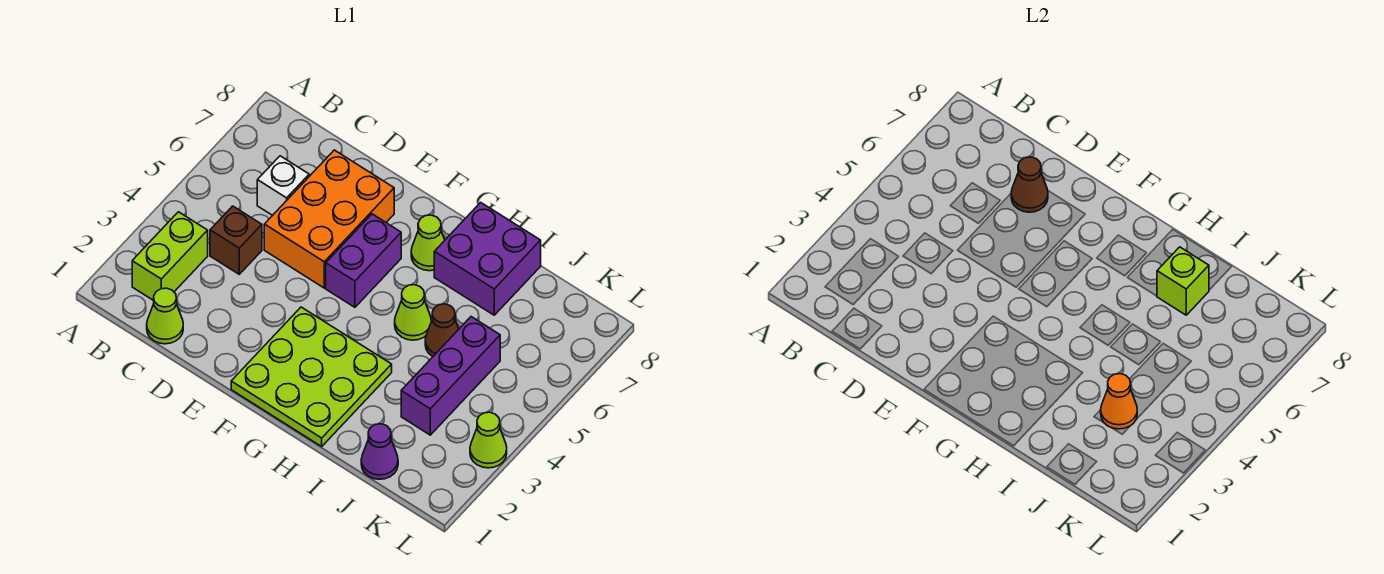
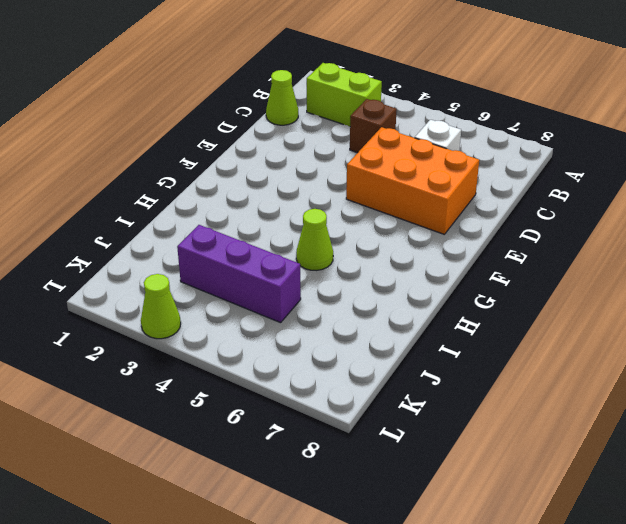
none -> lime 3x3 plate [231,307,392,446]
none -> purple 1x2 brick [326,214,401,307]
none -> lime 1x1 cone [411,215,445,271]

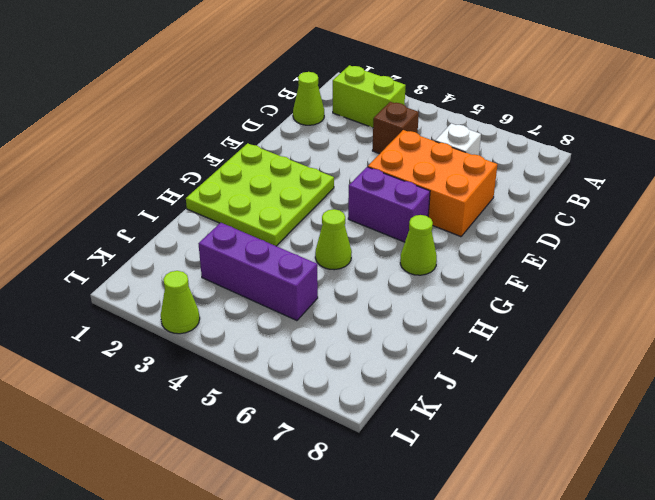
none -> purple 2x2 brick [434,202,541,315]
none -> brown 1x1 cone [425,304,459,357]
none -> purple 1x1 cone [361,424,398,479]

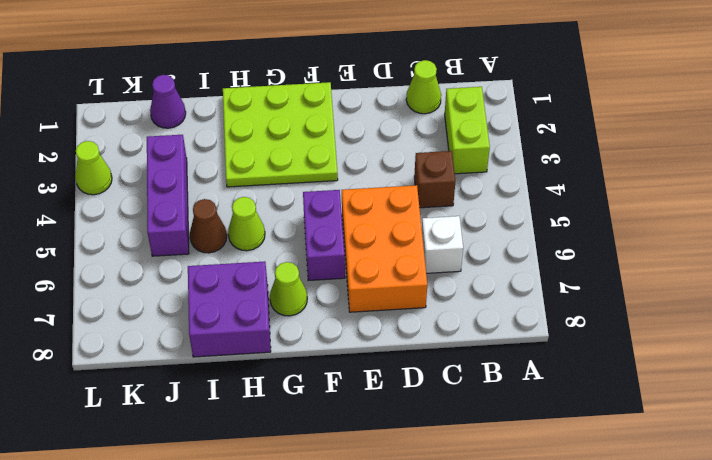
none -> brown 1x1 cone [1011,157,1048,212]
none -> lime 1x1 brick [1157,247,1209,315]
none -> orange 1x1 cone [1101,374,1137,429]

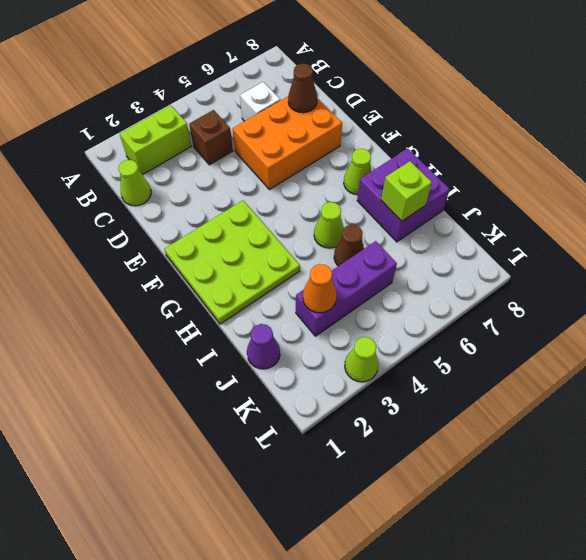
none -> purple 1x2 brick [326,214,401,307]

